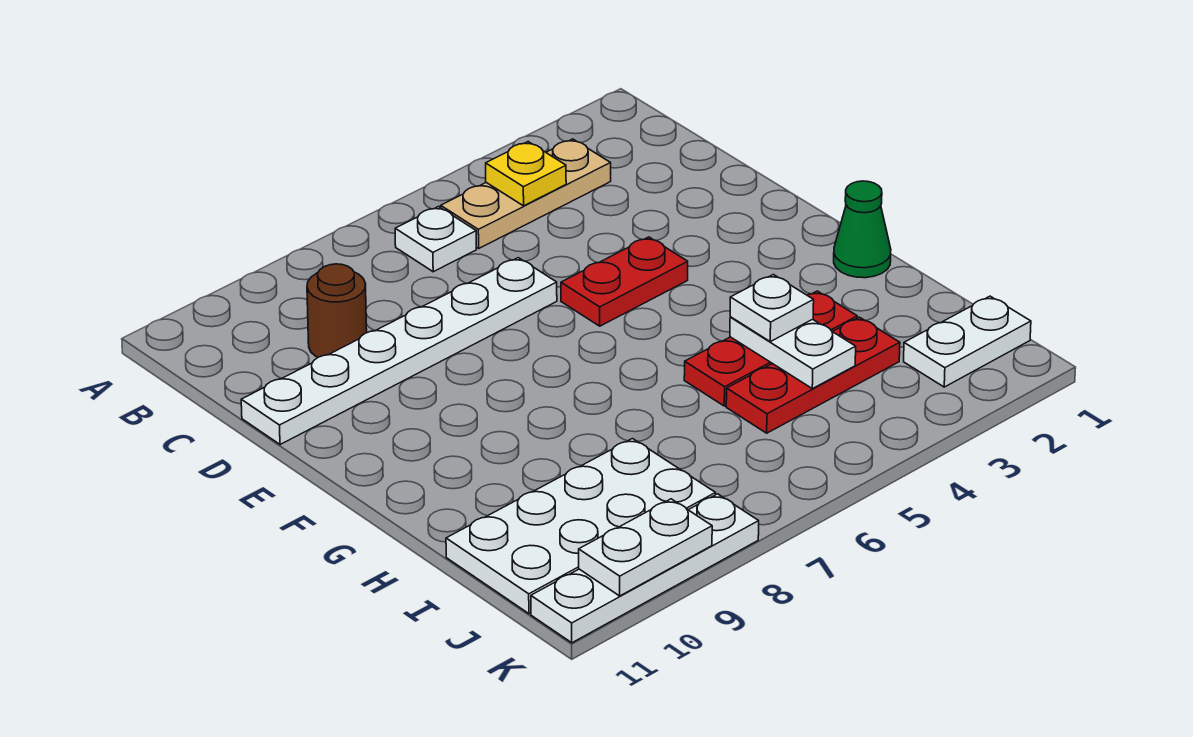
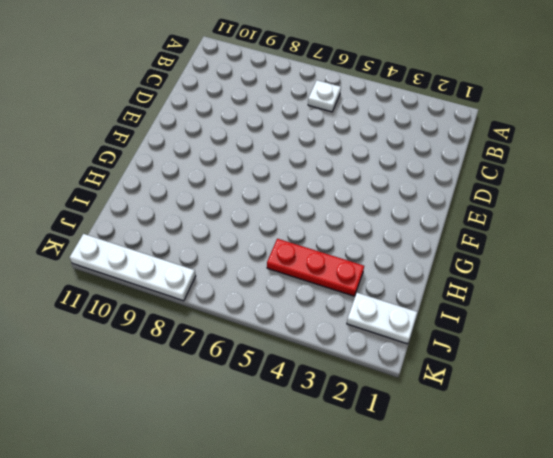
none -> tan 1x3 plate [441,139,611,248]
none -> brown 1x1 round brick [307,264,367,357]
none -> white 1x6 plate [241,258,557,445]

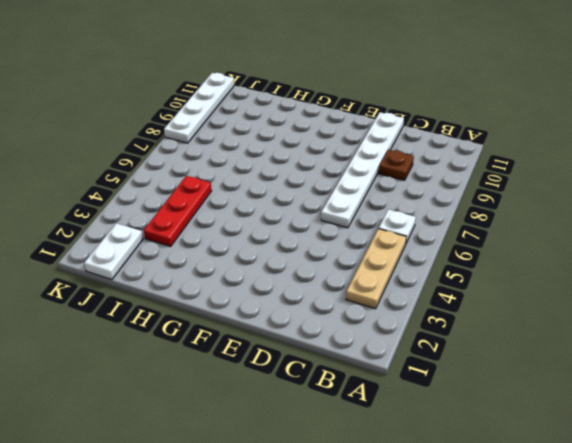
brown 1x1 plate [379,150,414,180] -> brown 1x1 round brick [307,264,367,357]
none -> red 1x2 plate [561,237,688,326]
none -> green 1x1 cone [834,181,891,278]
none -> red 1x3 plate [684,291,857,406]

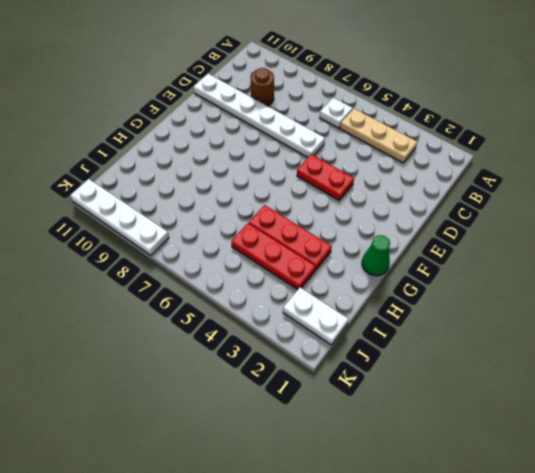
none -> white 2x4 plate [446,439,716,614]
none -> yellow 1x1 plate [486,142,566,206]
none -> white 1x2 plate [730,317,856,389]

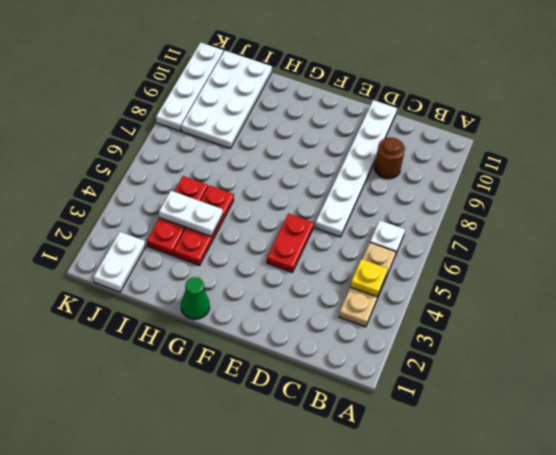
none -> white 1x2 plate [579,499,712,596]
none -> white 1x1 plate [730,275,814,342]

